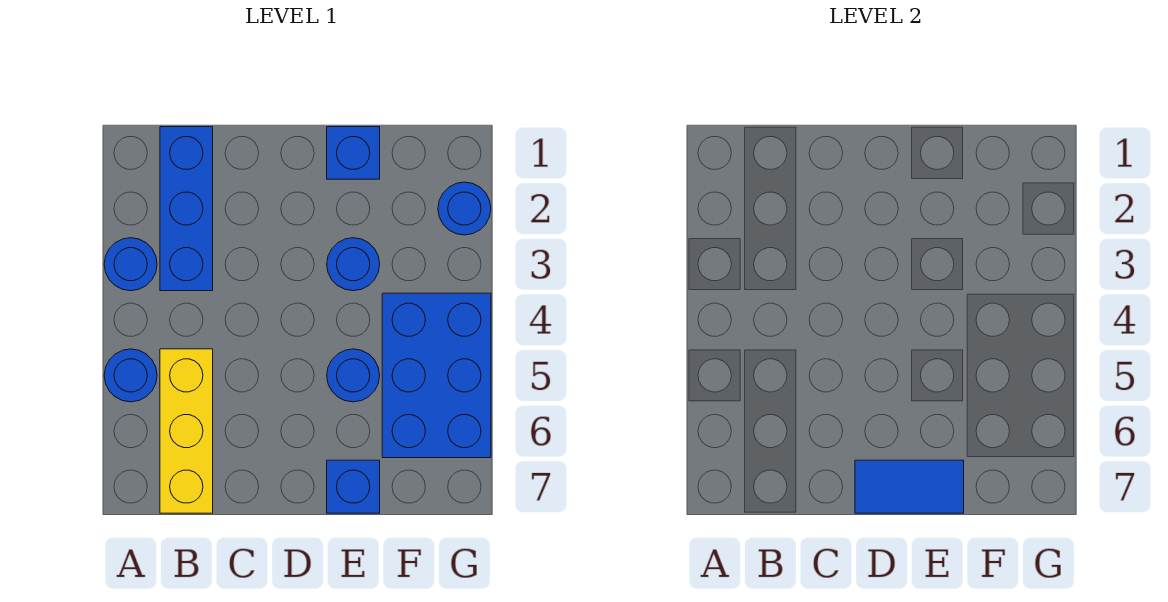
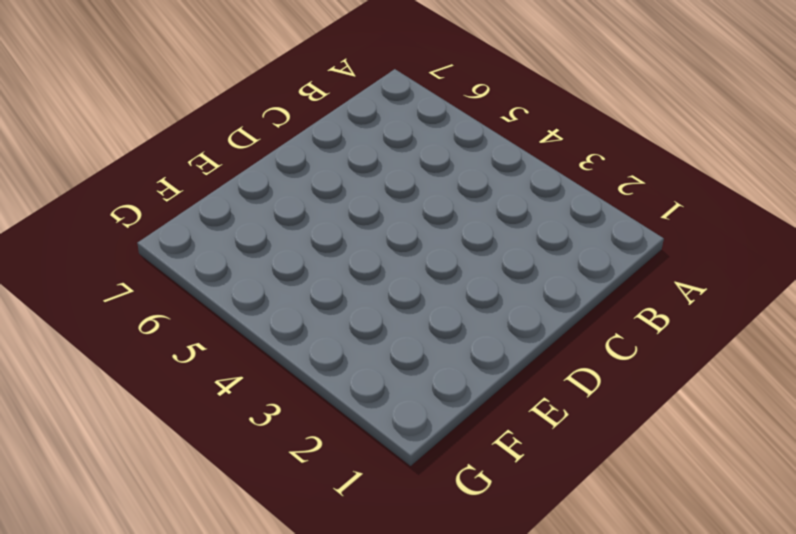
none -> blue 1x1 round brick [104,238,157,291]
none -> blue 1x1 round brick [104,349,157,402]

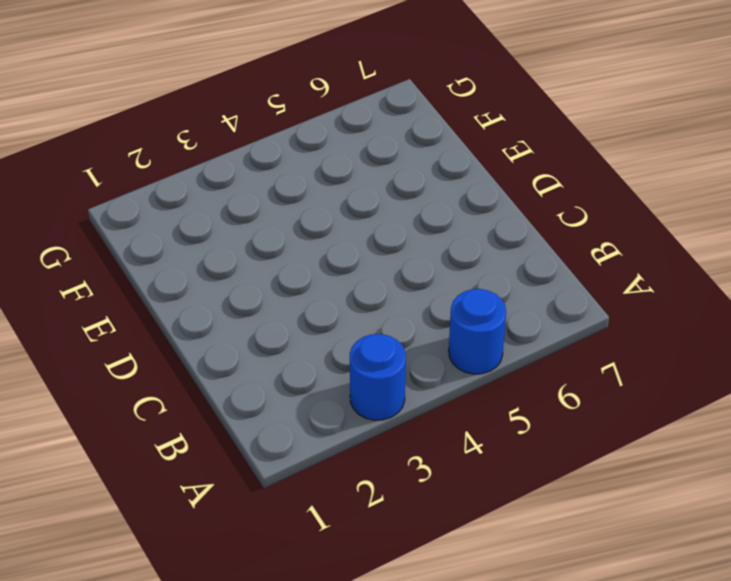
none -> blue 1x3 brick [160,127,213,291]
none -> yellow 1x3 brick [160,349,213,513]

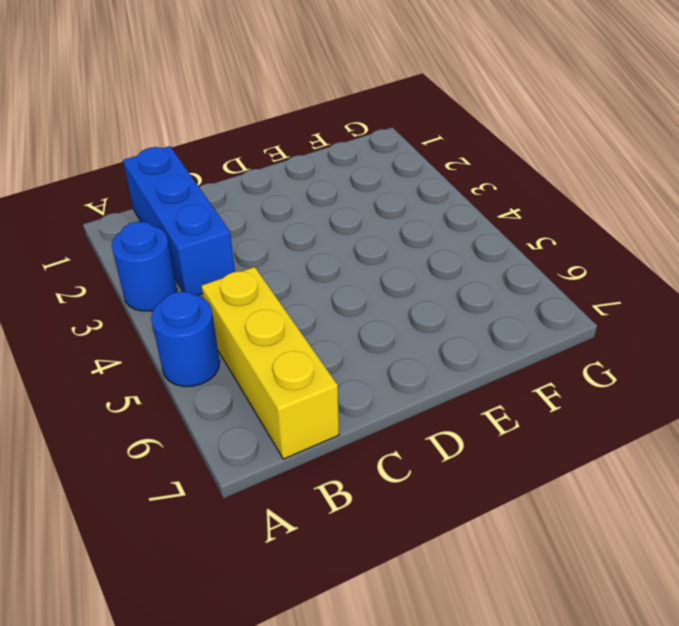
none -> blue 1x1 brick [327,127,380,179]
none -> blue 1x1 round brick [327,238,380,291]

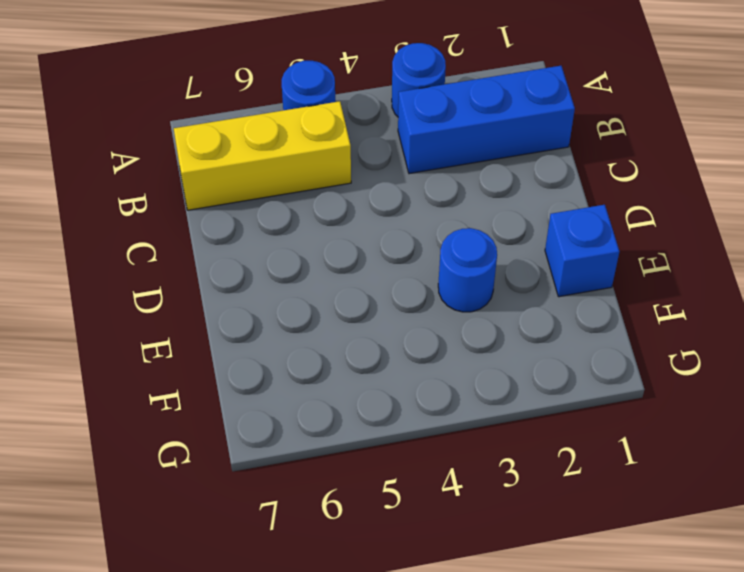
none -> blue 1x1 round brick [327,349,380,402]
none -> blue 1x1 brick [327,460,380,513]

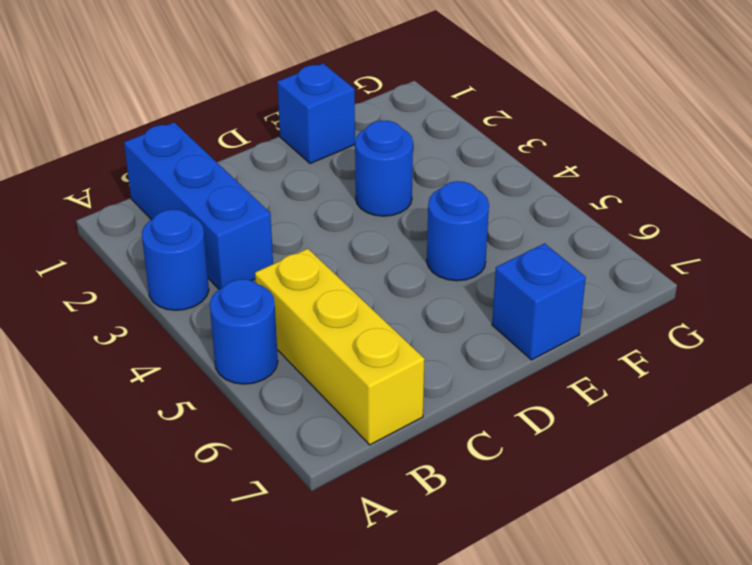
none -> blue 2x3 brick [382,293,491,458]
none -> blue 1x1 round brick [438,182,491,235]

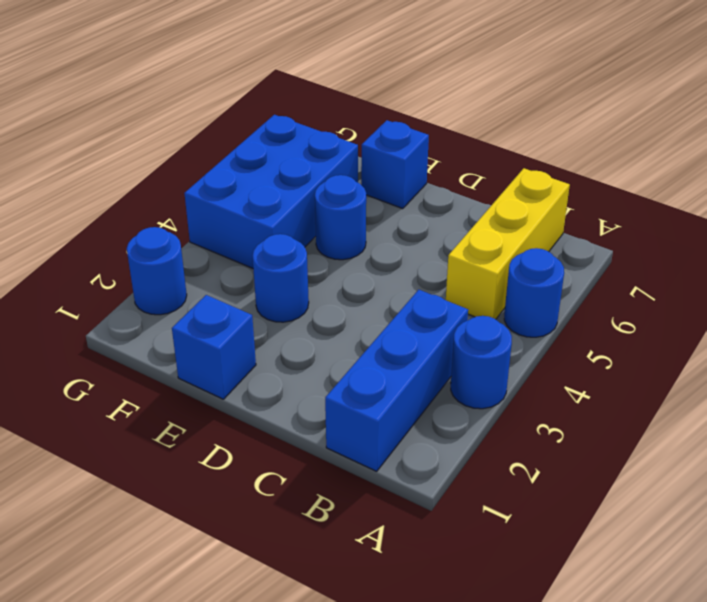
none -> blue 1x2 tile [855,460,964,513]

